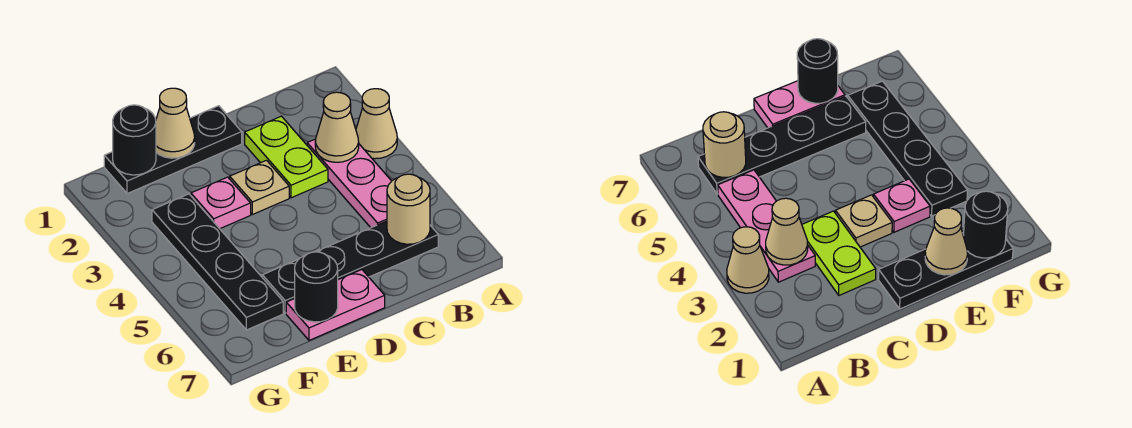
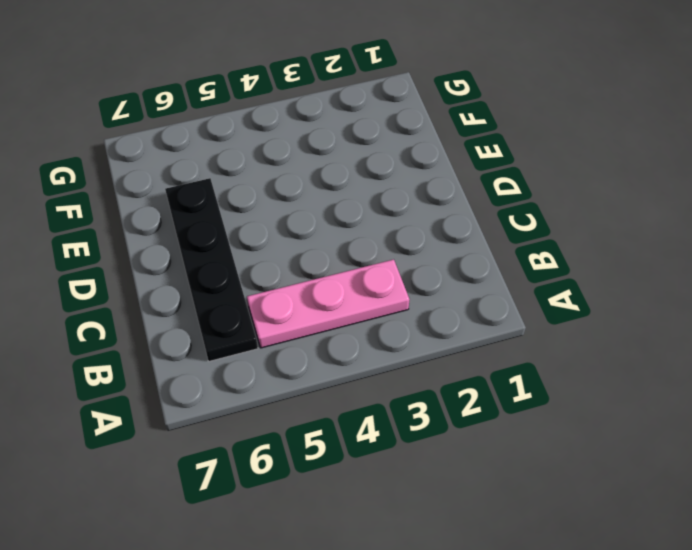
none -> tan 1x1 cone [356,89,397,159]
none -> lime 1x2 plate [245,116,328,198]
none -> black 1x3 plate [104,106,242,194]

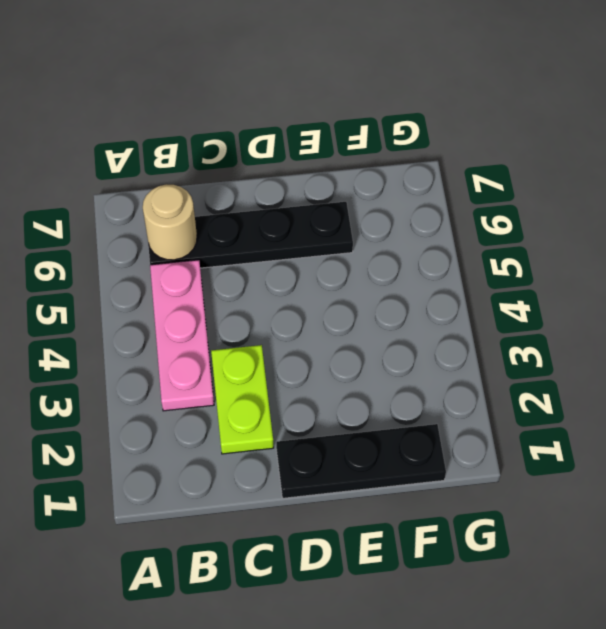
none -> tan 1x1 cone [356,89,397,159]
none -> tan 1x1 plate [230,160,289,215]
none -> pink 1x2 plate [286,270,385,340]

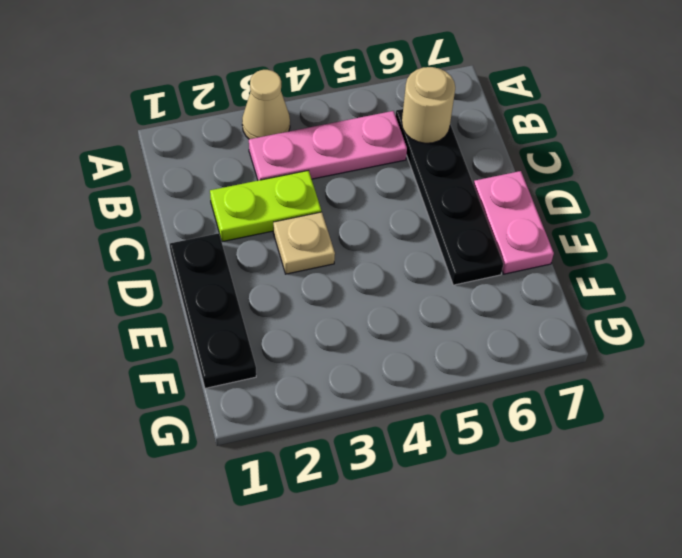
none -> pink 1x1 plate [191,177,251,229]
none -> black 1x4 plate [152,194,283,330]
none -> tan 1x1 cone [315,92,359,162]

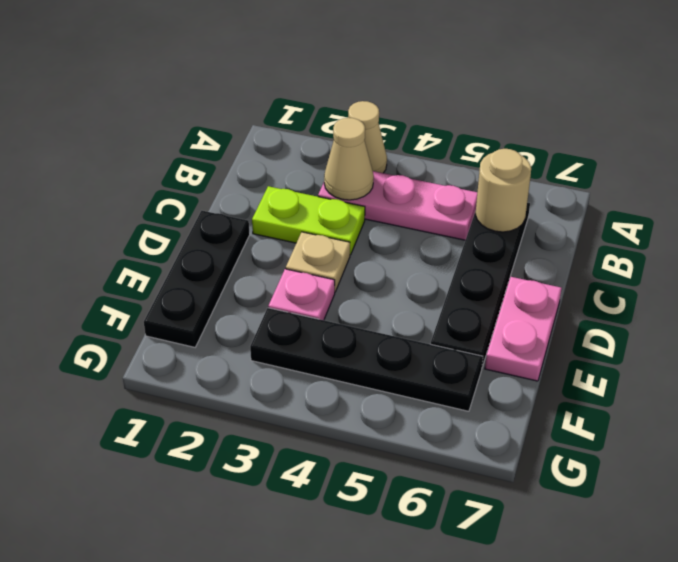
none -> tan 1x1 cone [156,88,195,158]
none -> black 1x1 round brick [295,252,338,322]
none -> black 1x1 round brick [113,105,156,175]

